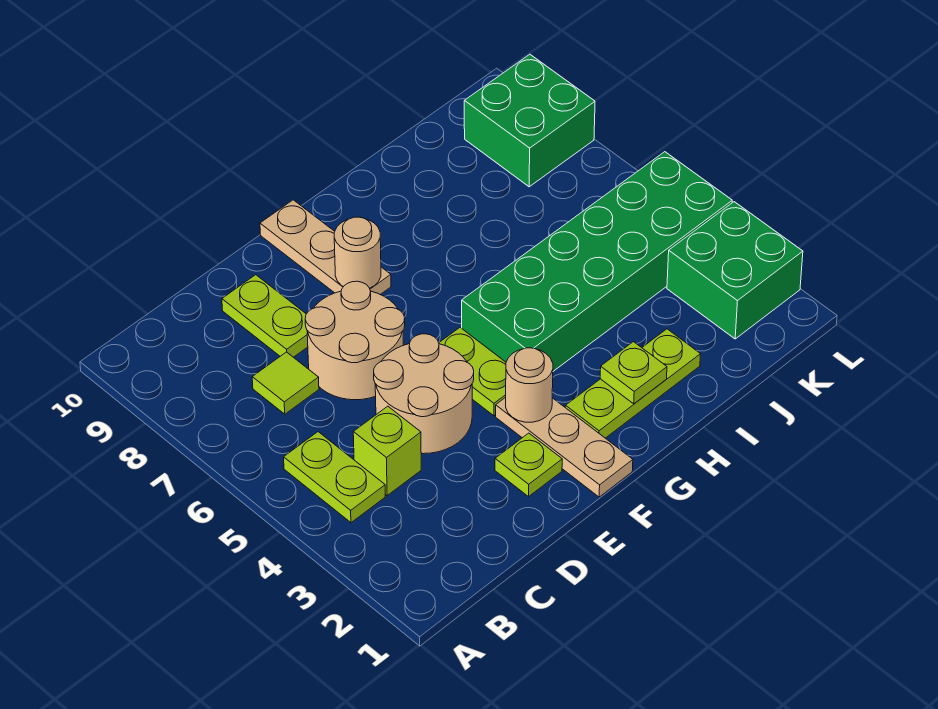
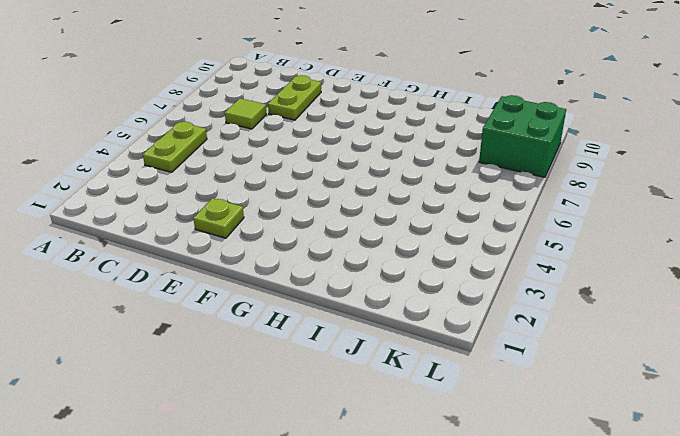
none -> lime 1x1 brick [353,406,421,495]
none -> tan 2x2 round brick [374,334,474,454]
none -> tan 2x2 round brick [305,281,405,400]

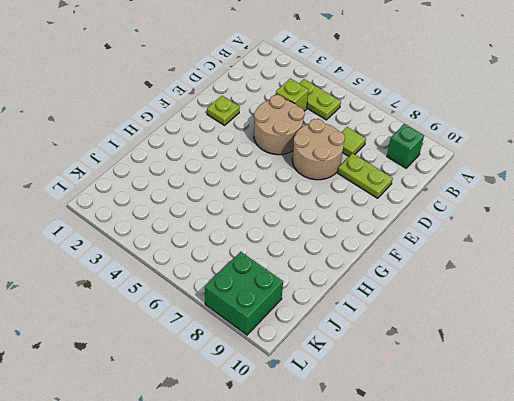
green 1x1 brick [387,124,424,168] -> none
none -> tan 1x3 plate [496,397,633,497]
none -> lime 1x2 plate [439,328,506,416]
none -> tan 1x3 plate [260,200,391,295]

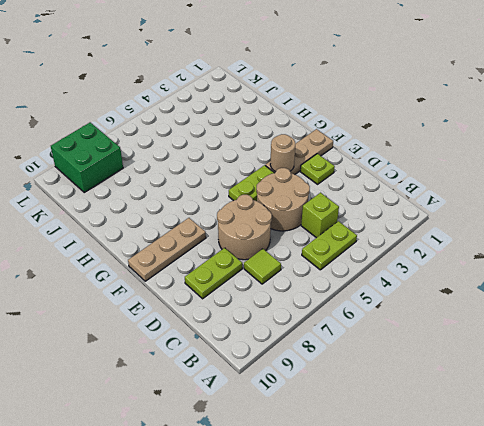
none -> lime 1x3 plate [565,329,701,438]
none -> green 2x6 brick [462,152,732,371]
none -> green 2x2 brick [667,202,803,339]

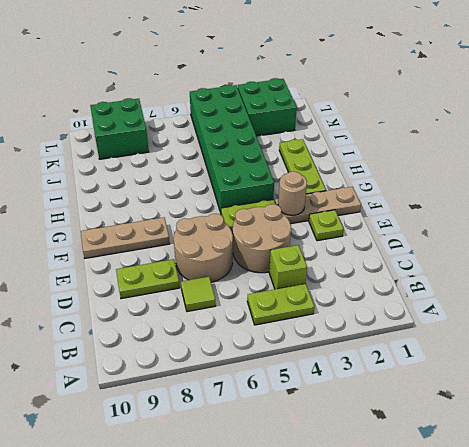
none -> tan 1x1 round brick [334,217,381,288]
none -> lime 1x1 plate [600,342,667,404]

